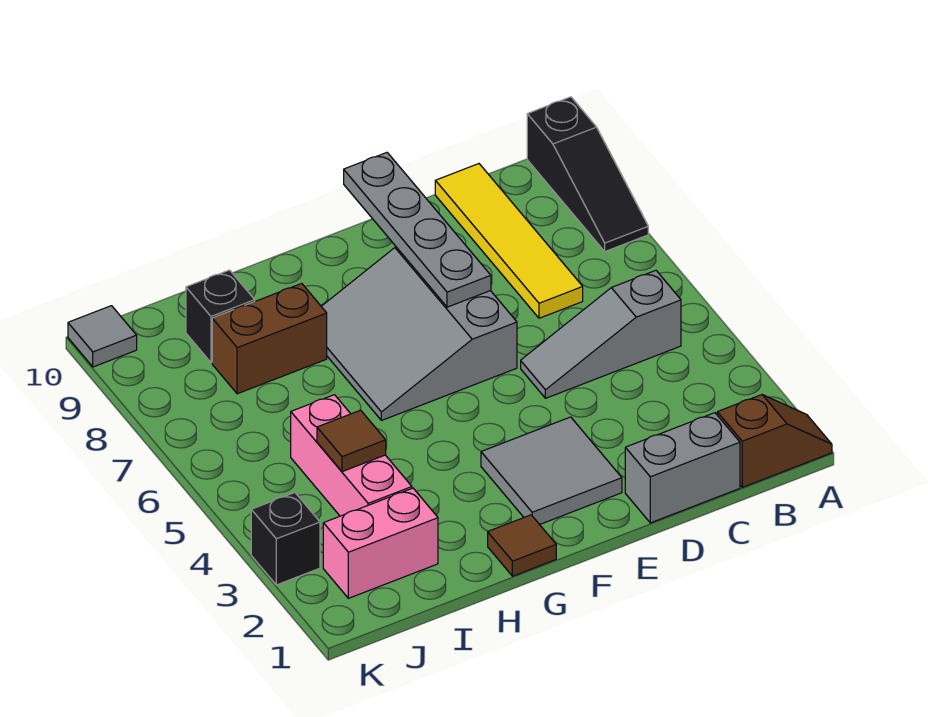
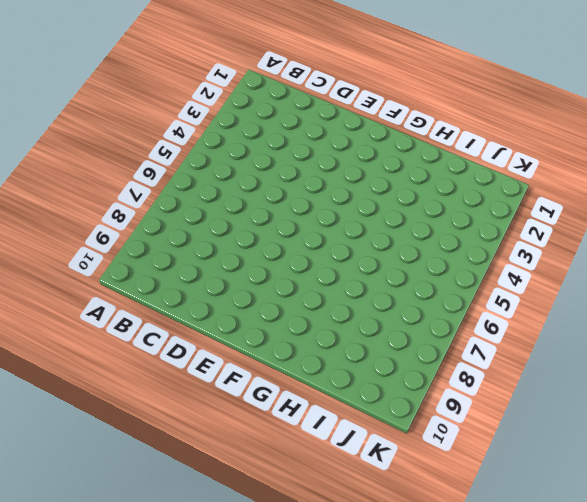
none -> brown 1x2 slope [717,395,832,487]
none -> black 1x3 slope [527,97,648,251]
none -> grey 1x3 slope [521,270,681,398]

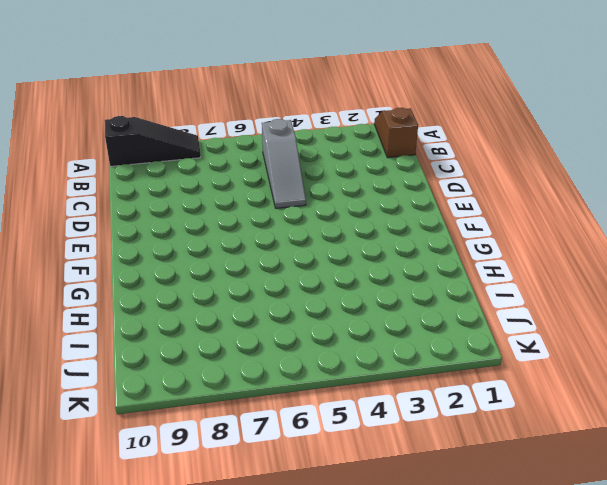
none -> grey 1x2 brick [625,413,740,523]
none -> yellow 1x4 tile [435,164,583,318]
none -> grey 2x2 tile [481,417,622,525]

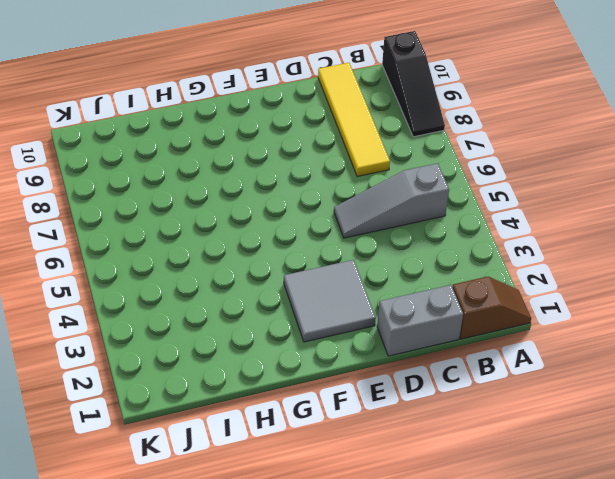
none -> grey 3x3 slope [321,247,517,421]
none -> brown 1x1 tile [488,515,556,576]
none -> brown 1x2 brick [212,284,327,394]

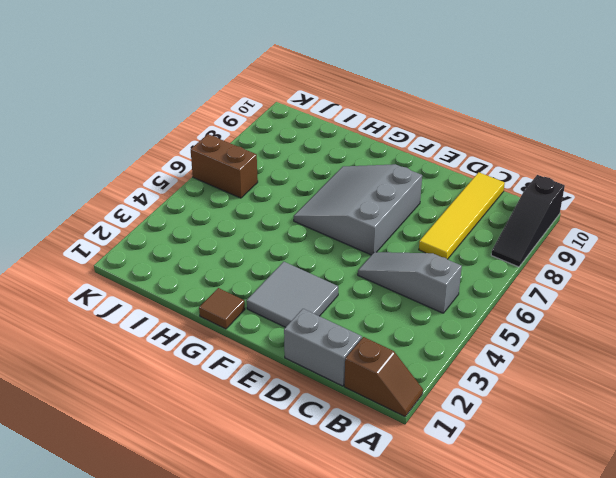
brown 1x2 brick [191,134,258,198] -> brown 1x2 brick moved to [212,284,327,394]
none -> pink 1x2 brick [323,488,438,598]
none -> pink 1x3 brick [291,395,412,516]
none -> black 1x1 brick [186,270,255,363]

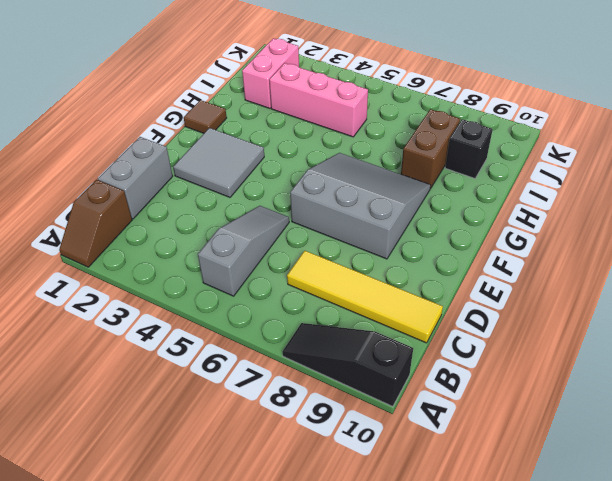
none -> black 1x1 brick [251,493,320,585]
none -> grey 1x1 tile [68,306,137,367]
none -> grey 1x4 plate [344,153,491,307]

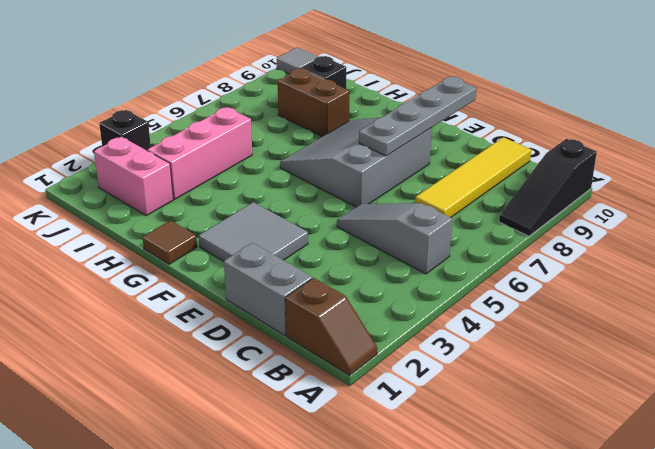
none -> brown 1x1 tile [317,410,386,472]

